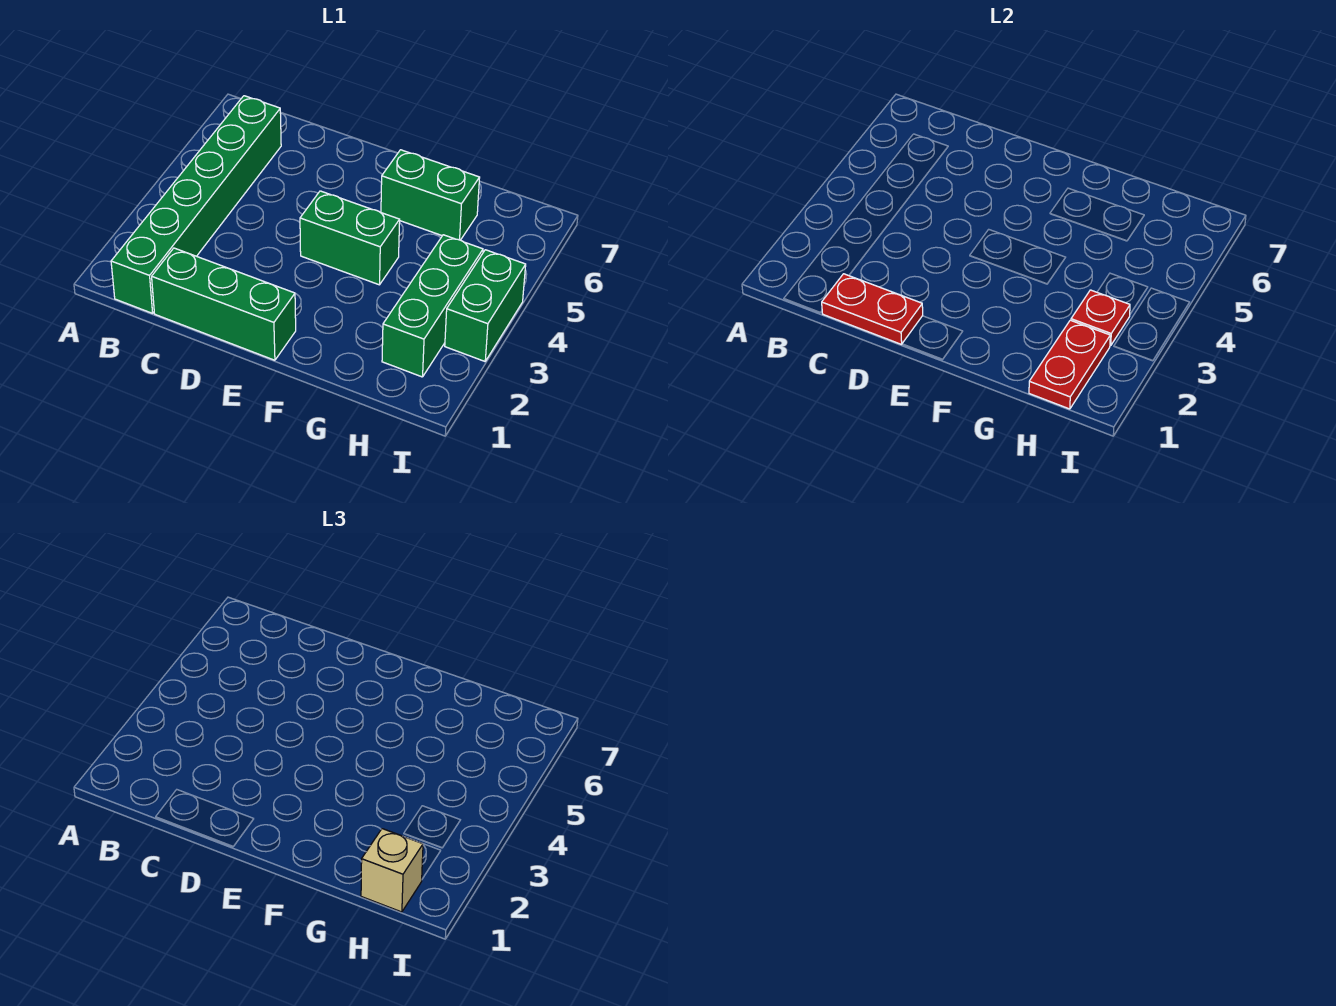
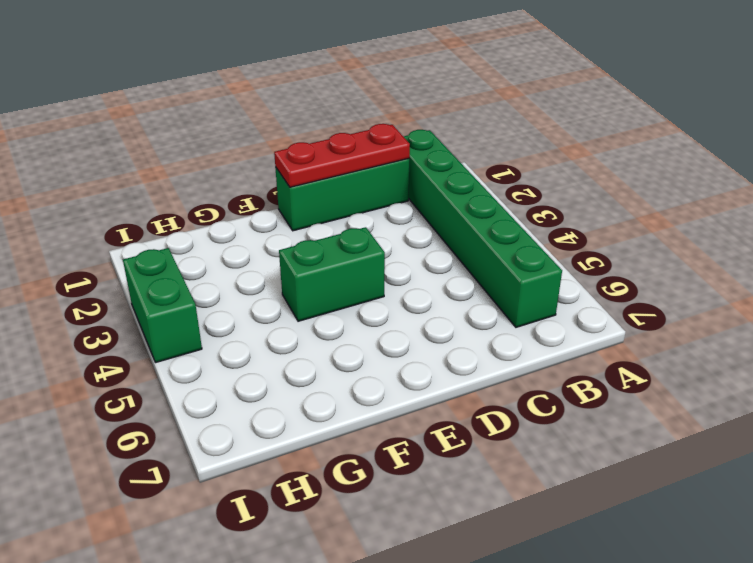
red 1x3 plate [274,124,410,187] -> red 1x2 plate [822,274,923,344]
none -> green 1x2 brick [381,150,480,240]
none -> green 1x3 brick [382,235,483,377]

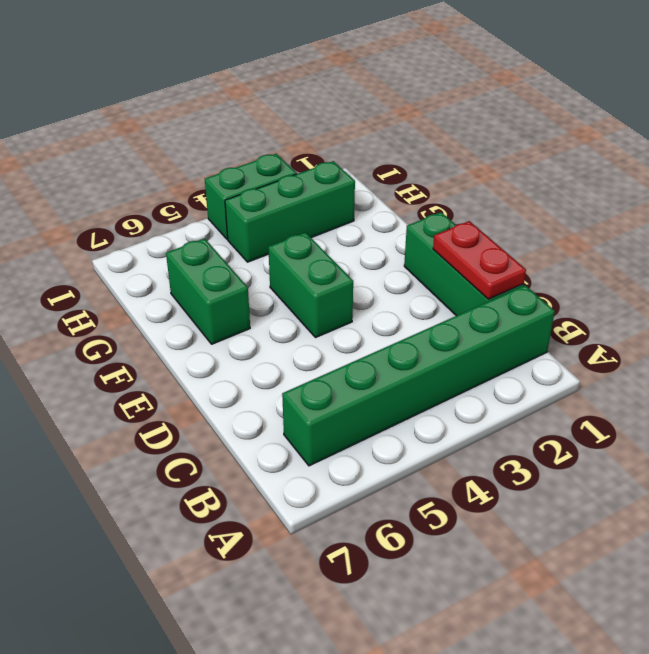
none -> red 1x2 plate [1029,320,1110,409]
none -> red 1x1 plate [1071,290,1130,346]

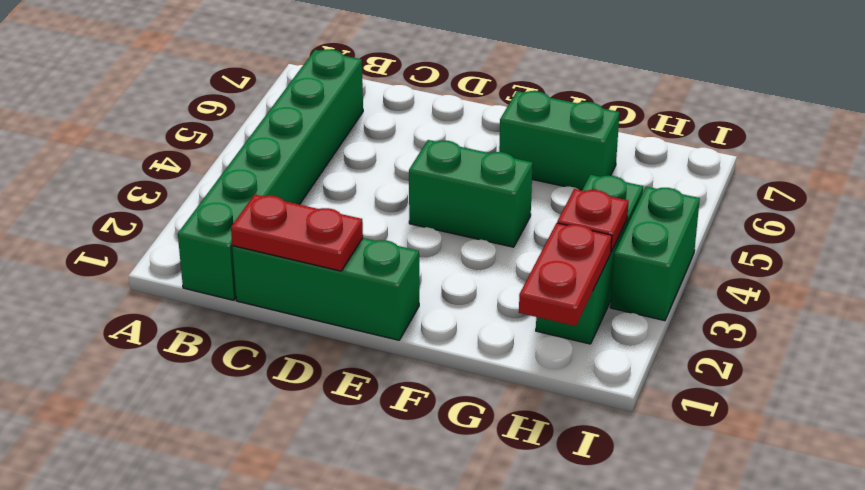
none -> tan 1x1 brick [361,829,423,912]

